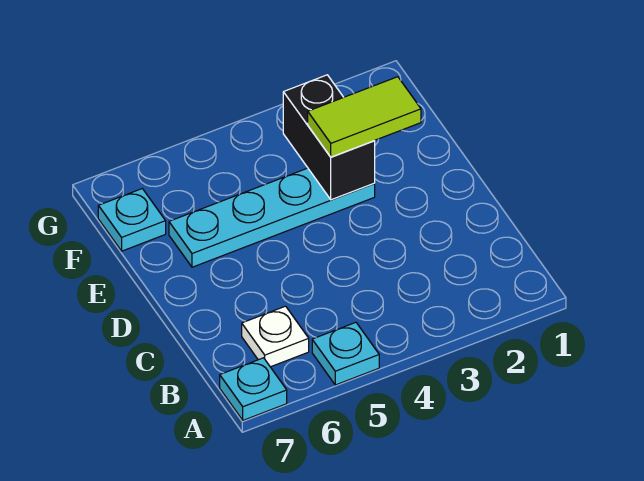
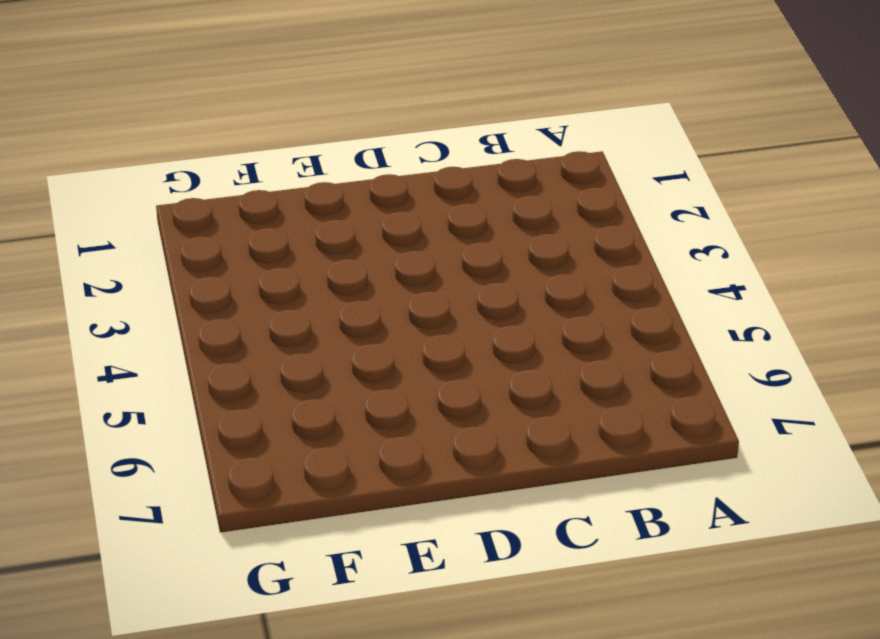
none -> cyan 1x1 plate [312,322,379,385]
none -> cyan 1x1 plate [220,358,287,420]

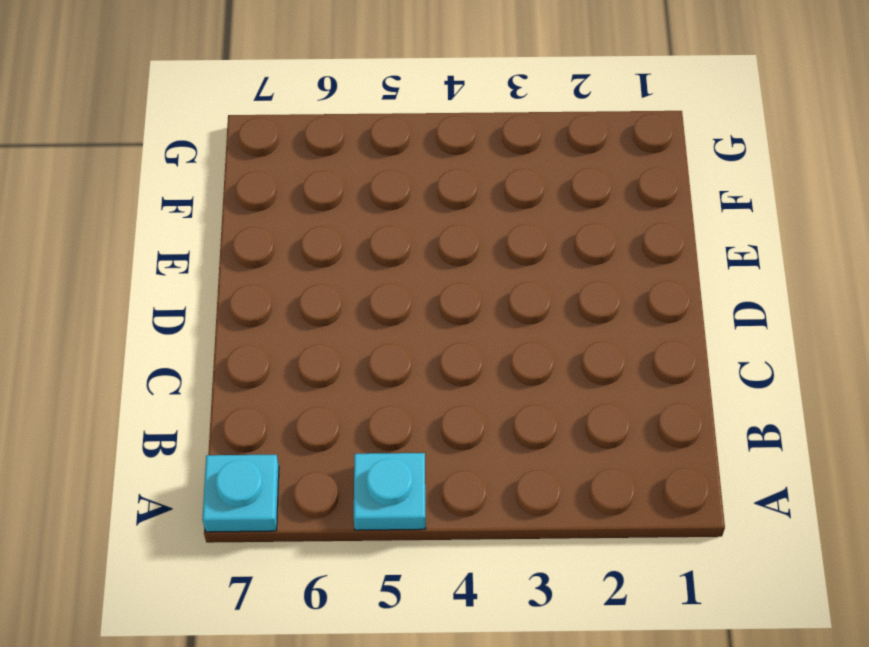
none -> white 1x1 plate [242,306,309,367]
none -> cyan 1x4 plate [169,168,375,267]

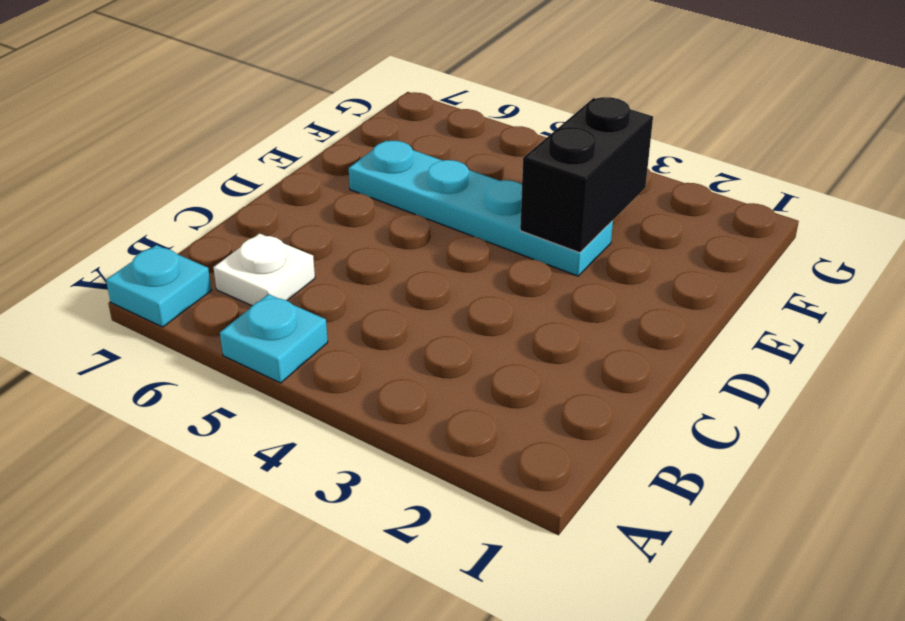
none -> cyan 1x1 plate [98,189,166,251]
none -> lime 1x2 tile [308,77,421,157]

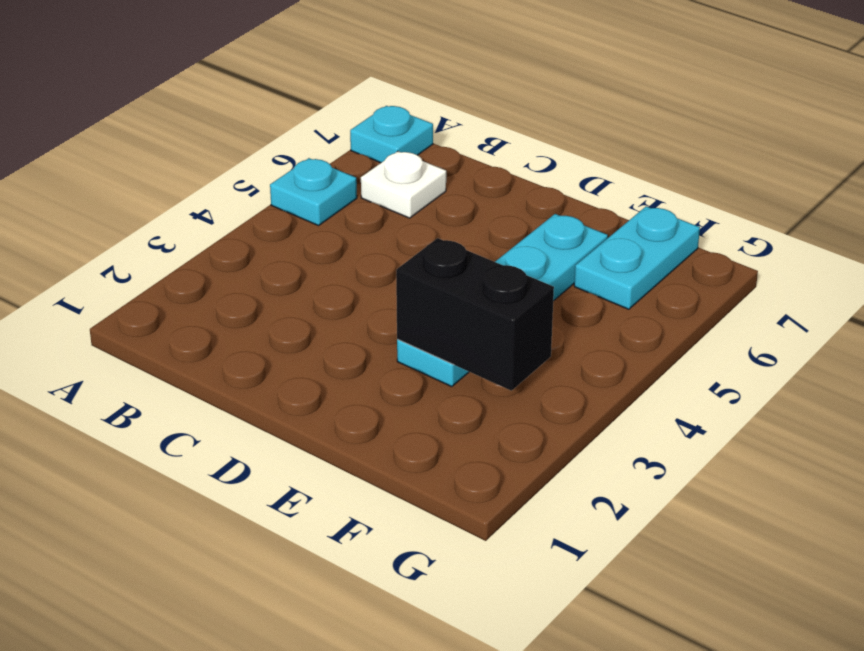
cyan 1x2 plate [574,206,700,309] -> cyan 1x1 plate [98,189,166,251]
none -> lime 1x2 tile [308,77,421,157]

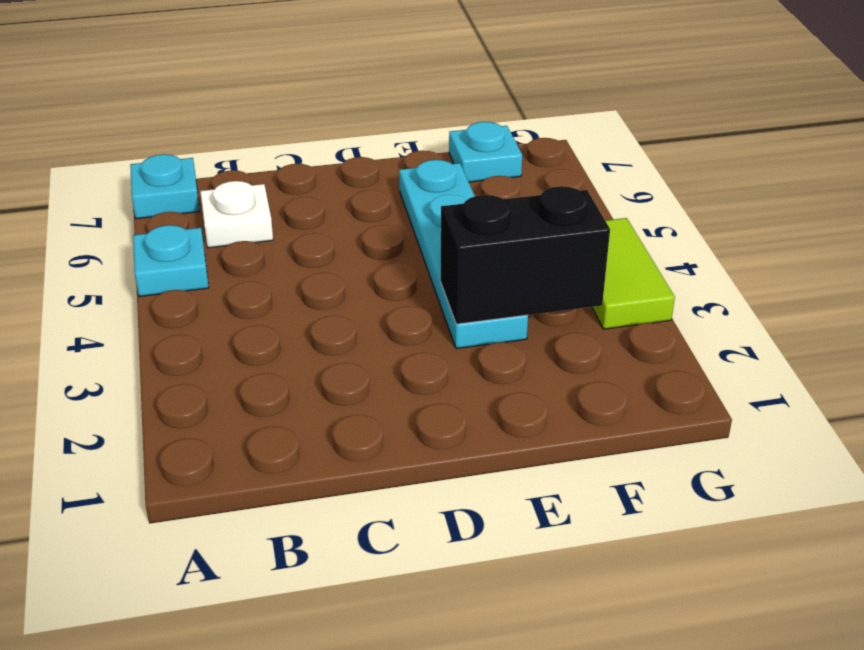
lime 1x2 tile [592,218,675,329] -> lime 1x2 tile moved to [308,77,421,157]

